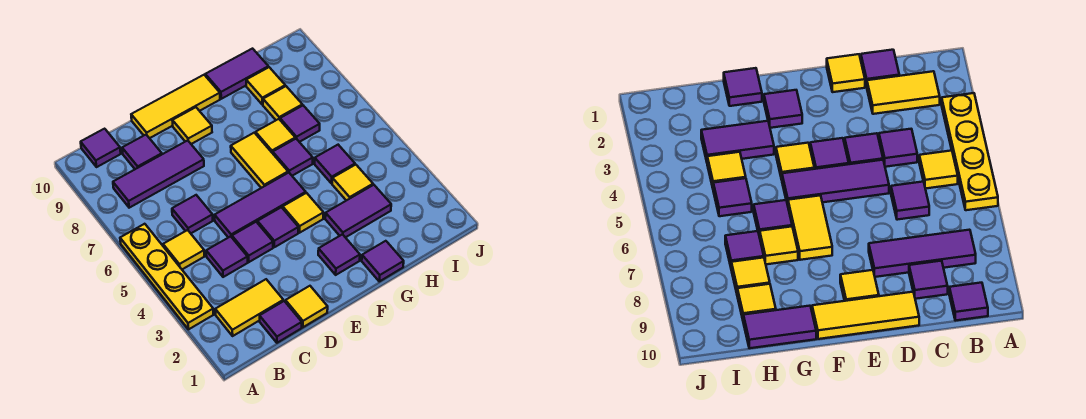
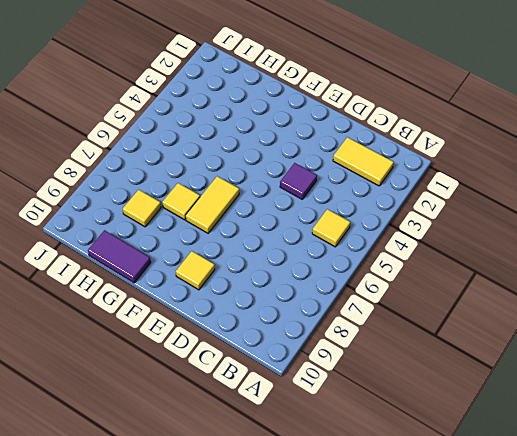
none -> yellow 1x4 plate [120,224,213,329]
none -> purple 1x3 tile [113,140,204,208]
none -> purple 1x1 tile [81,129,121,167]

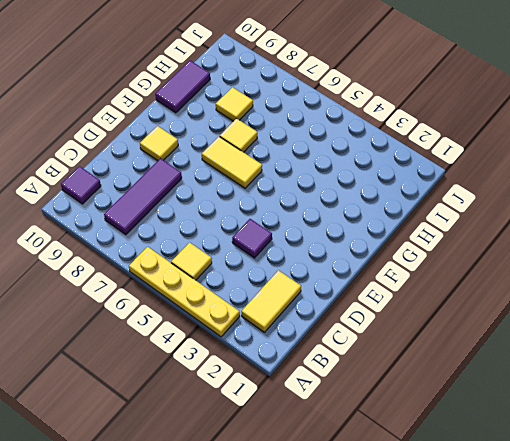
none -> purple 1x1 tile [260,301,302,343]
none -> purple 1x1 tile [206,236,248,277]
none -> purple 1x1 tile [172,195,213,233]

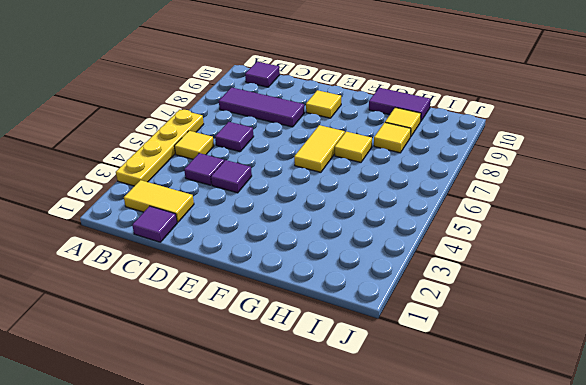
none -> purple 1x1 tile [122,135,162,169]
none -> yellow 1x1 tile [286,286,328,327]
none -> purple 1x3 tile [215,173,306,238]

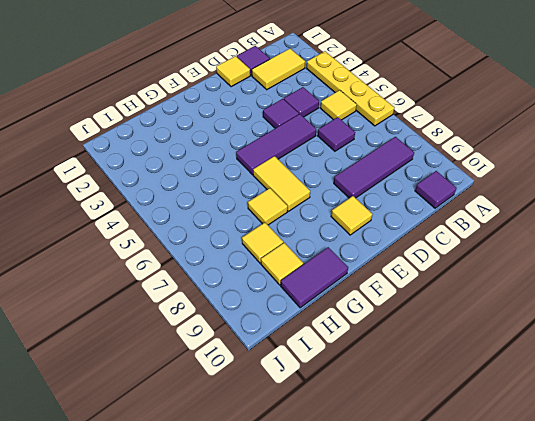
none -> purple 1x1 tile [122,135,162,169]
none -> yellow 1x3 tile [131,75,220,138]
none -> purple 1x1 tile [257,207,298,247]

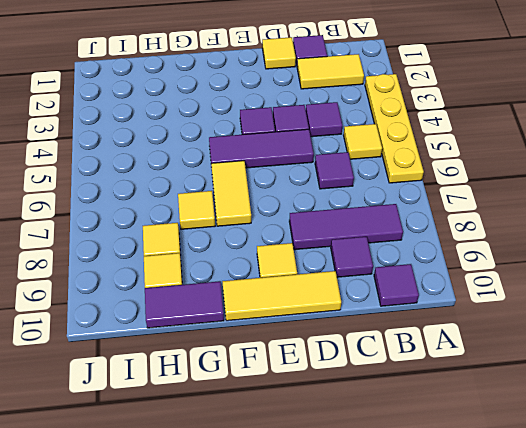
none -> purple 1x1 tile [318,234,360,275]
none -> yellow 1x1 tile [283,193,324,233]
none -> purple 1x1 tile [362,241,404,281]

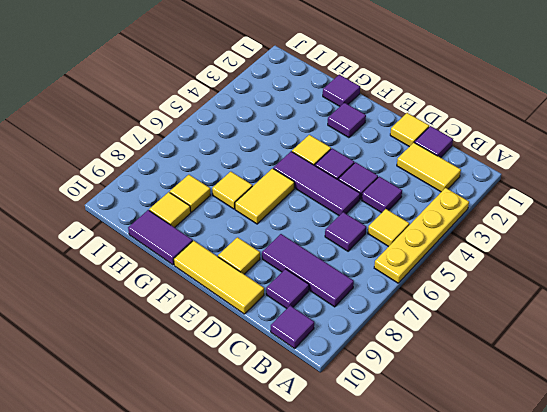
none -> purple 1x2 tile [325,185,391,238]
none -> purple 1x1 tile [273,139,313,176]
none -> yellow 1x1 tile [332,165,373,201]

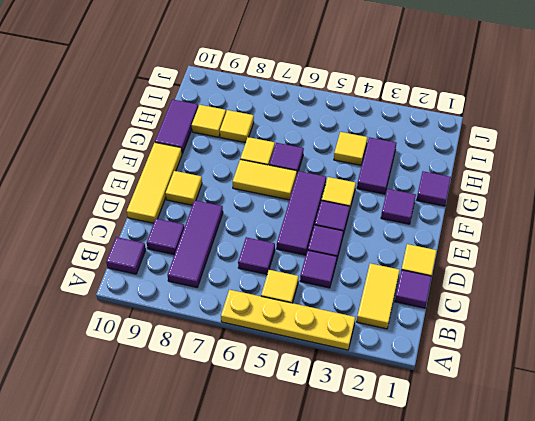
none -> purple 1x1 tile [315,145,355,183]
none -> purple 1x1 tile [280,105,320,142]

